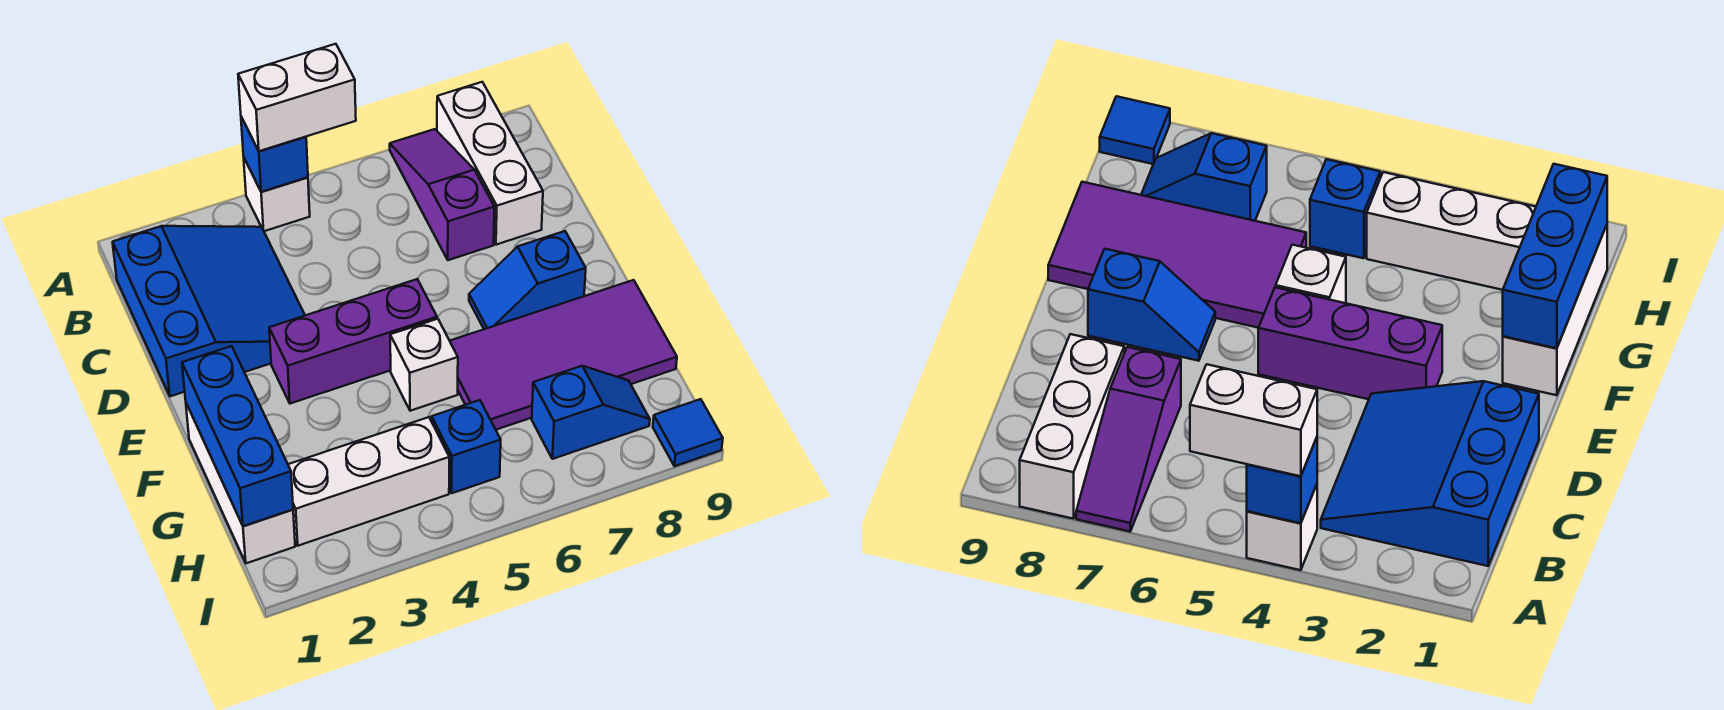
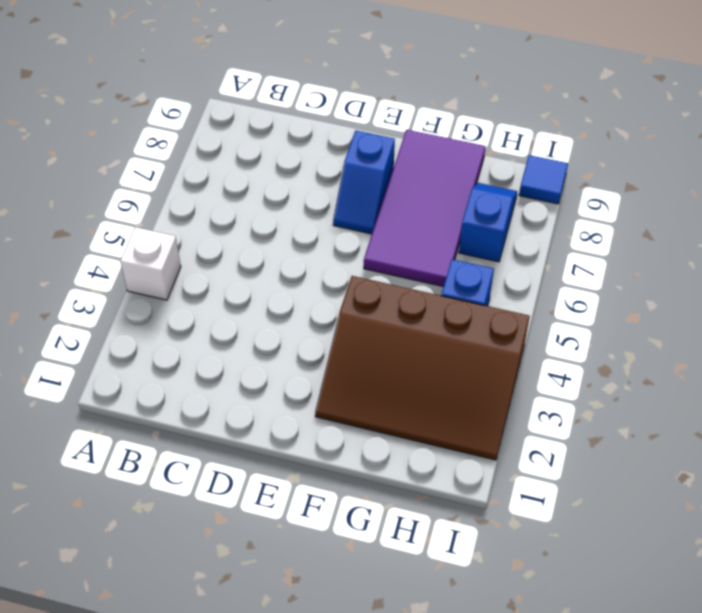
brown 3x4 slope [315,276,530,460] -> white 1x3 brick [288,417,449,546]
none -> purple 1x3 slope [390,129,494,260]
none -> white 1x3 brick [437,82,543,245]
none -> blue 3x3 slope [113,226,305,396]

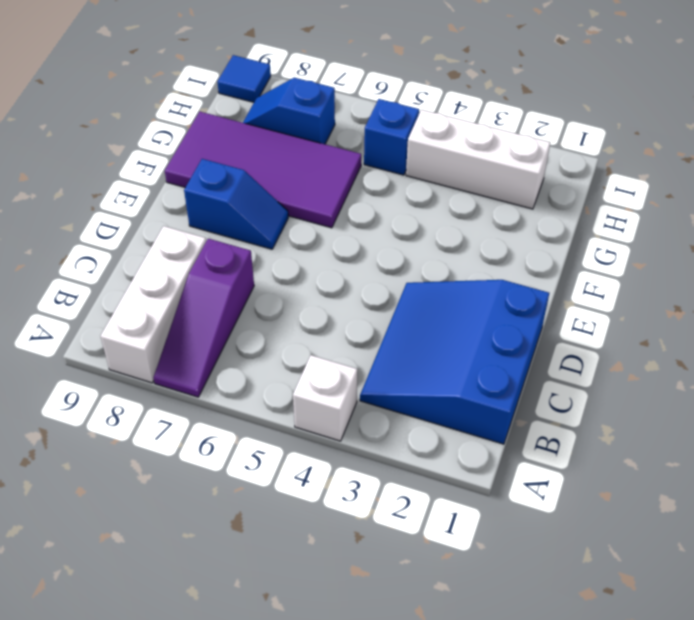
none -> purple 1x3 brick [269,279,437,404]
none -> white 1x3 brick [186,403,295,563]
none -> white 1x1 brick [390,319,458,411]

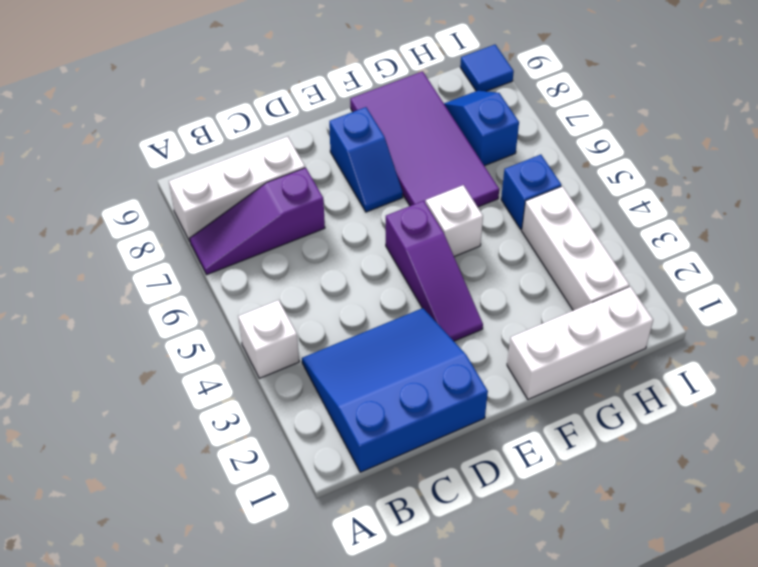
purple 1x3 slope [386,201,483,341] -> purple 1x3 brick [269,279,437,404]
none -> blue 1x1 brick [241,117,308,192]
none -> blue 1x3 brick [182,346,293,526]
none -> white 1x2 brick [238,44,356,151]

